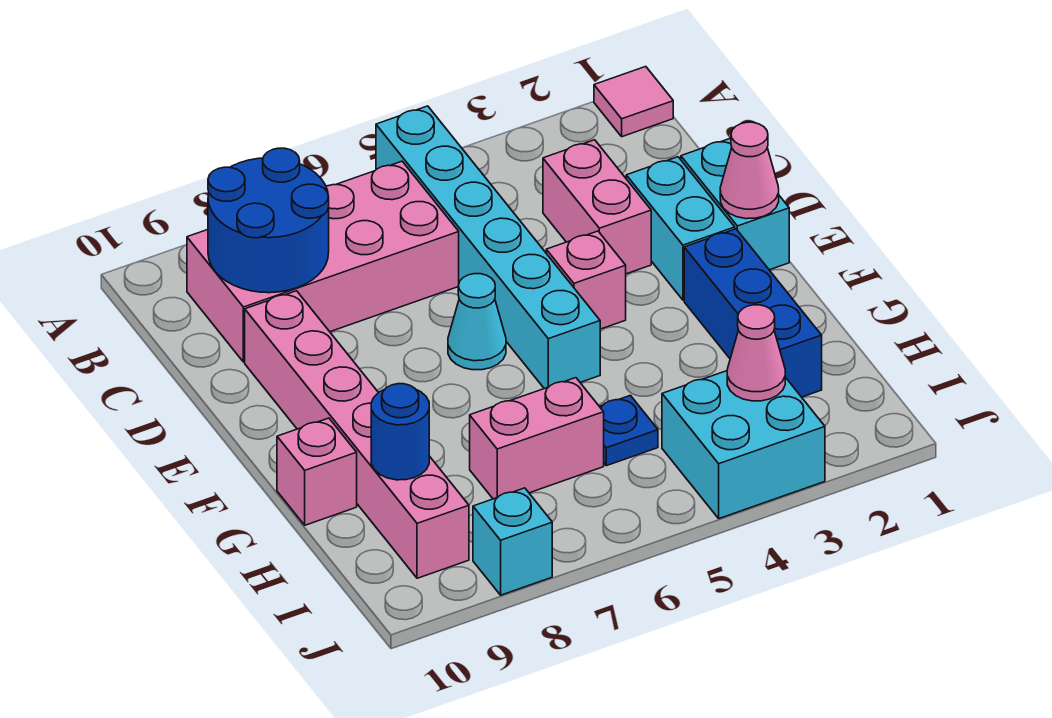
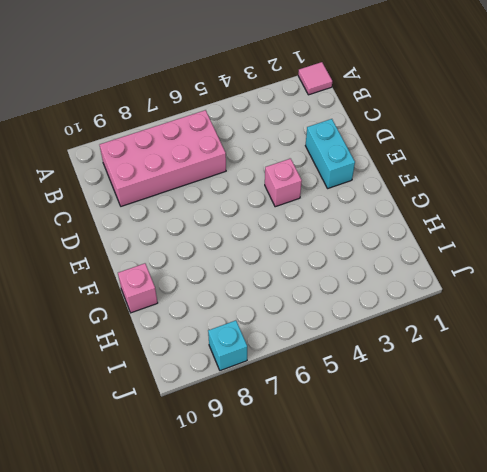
none -> cyan 1x6 brick [376,106,600,389]
none -> pink 1x2 brick [543,140,651,274]
none -> cyan 1x2 brick [681,138,789,270]

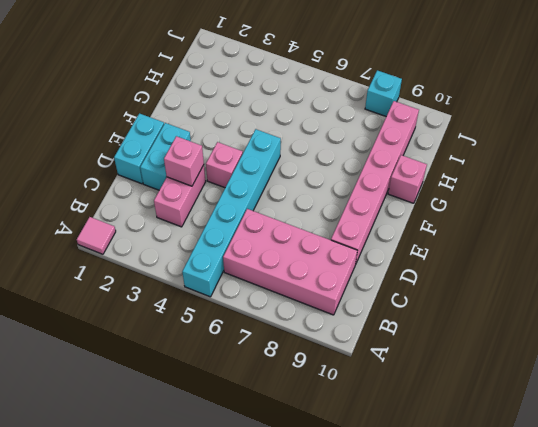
pink 1x1 brick [164,136,204,186] -> none
none -> cyan 1x1 cone [448,274,506,370]
none -> blue 1x3 brick [684,229,822,397]
none -> blue 1x1 plate [599,395,658,466]

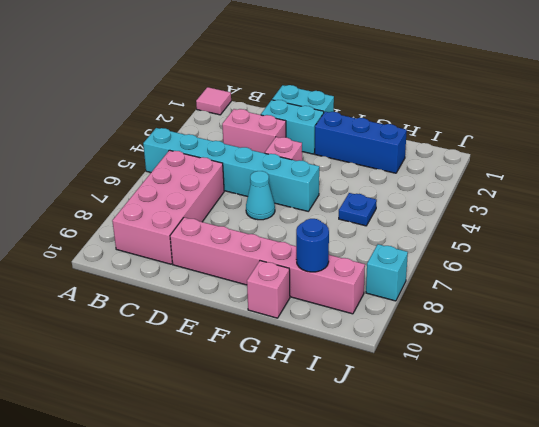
none -> pink 1x2 brick [470,378,604,499]
none -> cyan 2x2 brick [662,371,825,518]
none -> blue 2x2 round brick [208,148,329,293]

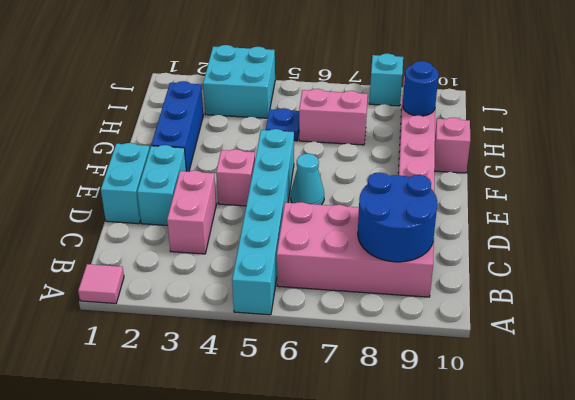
none -> pink 1x1 cone [720,122,779,219]
none -> pink 1x1 cone [727,305,785,401]

